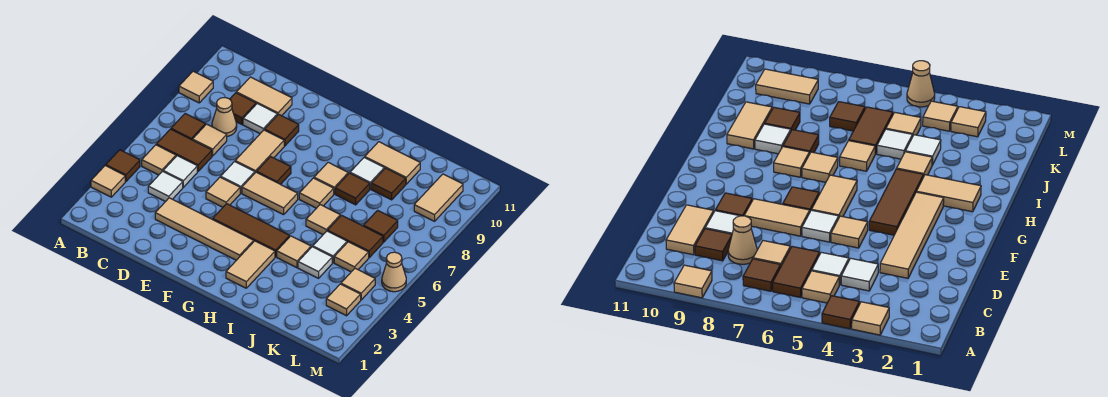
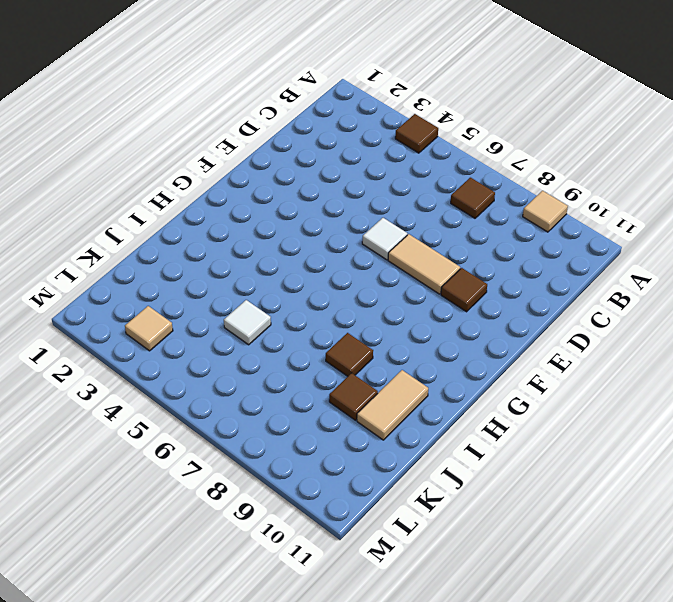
none -> tan 1x1 tile [91,165,125,197]
none -> tan 1x1 tile [142,145,176,175]
none -> brown 1x2 tile [156,129,212,172]
none -> white 1x1 tile [148,171,183,202]

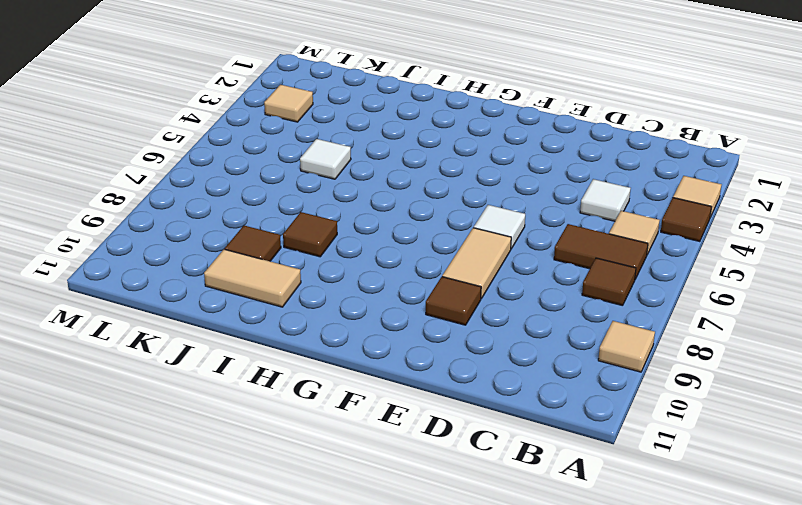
none -> white 1x1 tile [163,156,197,187]
none -> tan 1x1 tile [192,124,227,156]
none -> tan 1x1 cone [212,98,237,136]
none -> brown 1x1 tile [230,93,256,124]

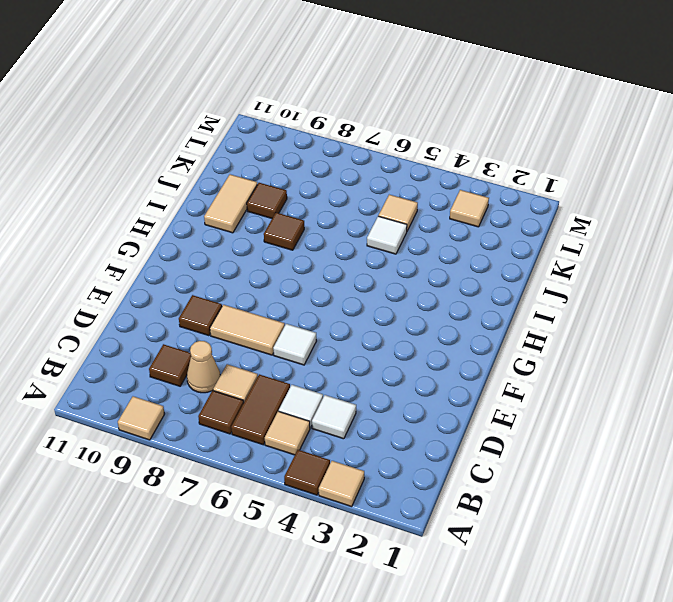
none -> tan 1x2 tile [236,77,292,116]
none -> tan 1x4 tile [155,198,254,260]
none -> white 1x1 tile [243,104,277,133]
none -> tan 1x1 tile [206,177,240,207]

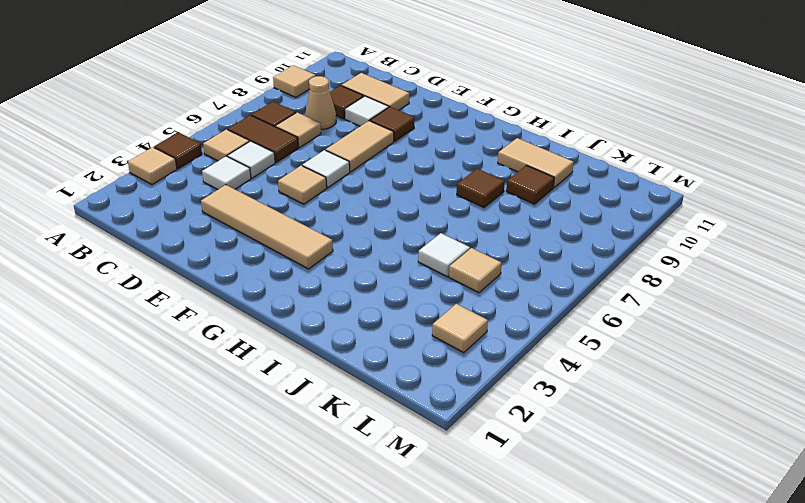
none -> brown 1x3 tile [213,204,290,257]
none -> tan 1x2 tile [242,172,298,215]
none -> brown 1x1 tile [257,157,291,185]
none -> tan 1x2 tile [226,241,275,288]

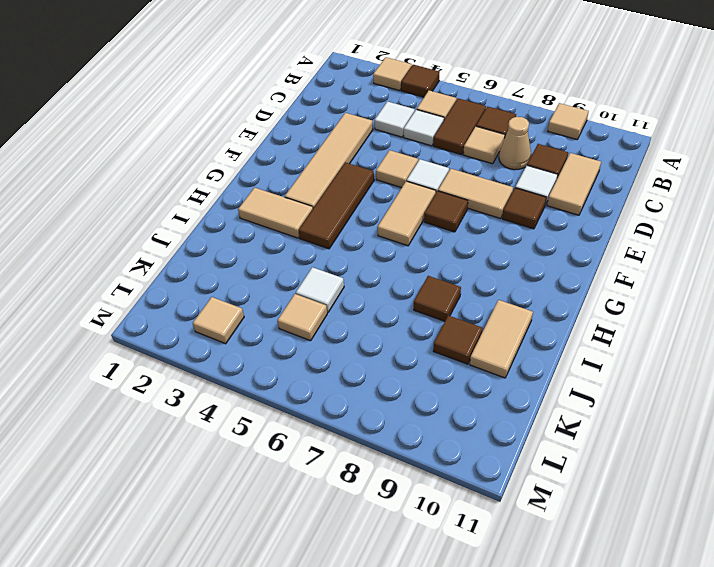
none -> tan 1x1 tile [299,178,334,208]
none -> tan 1x1 tile [314,162,348,194]
none -> tan 1x1 tile [277,236,311,268]
none -> tan 1x1 tile [306,205,340,234]

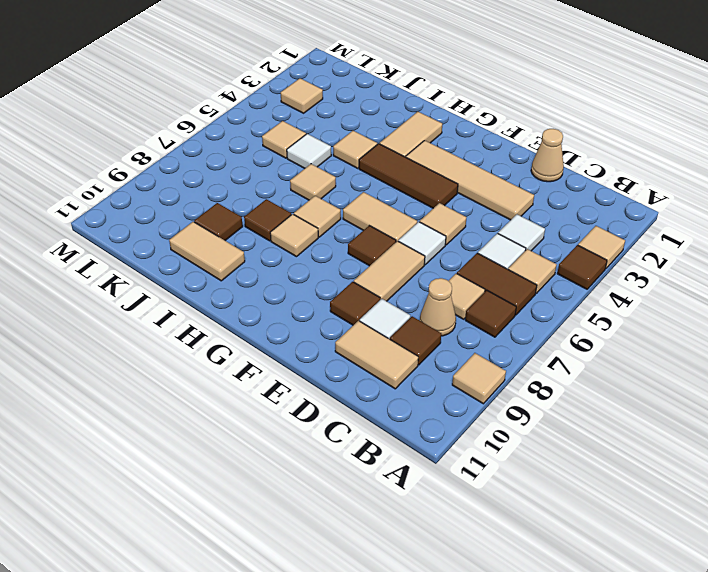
tan 1x1 cone [531,129,564,182] -> tan 1x1 cone moved to [382,252,406,292]
none -> white 1x1 tile [350,157,384,189]
none -> white 1x1 tile [298,247,332,278]
none -> brown 1x2 tile [327,215,383,258]
none -> brown 1x1 tile [364,210,398,242]

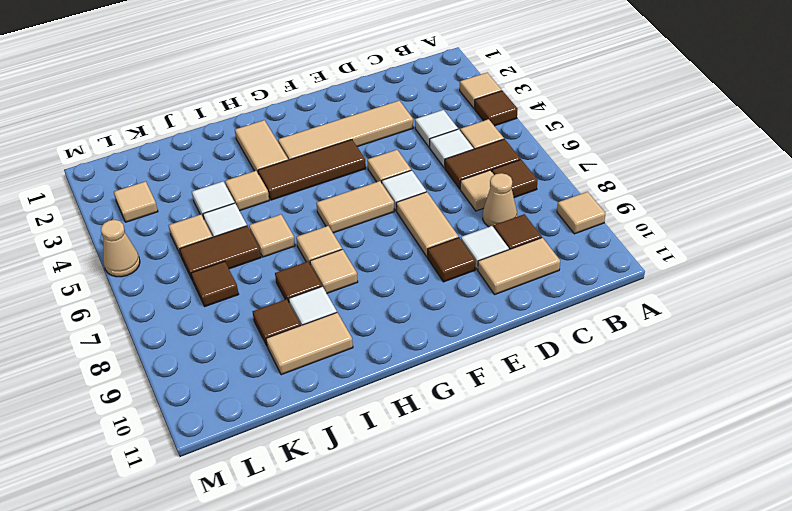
none -> brown 1x1 tile [257,157,291,185]
none -> tan 1x1 tile [341,268,375,300]
none -> tan 1x2 tile [414,174,463,221]

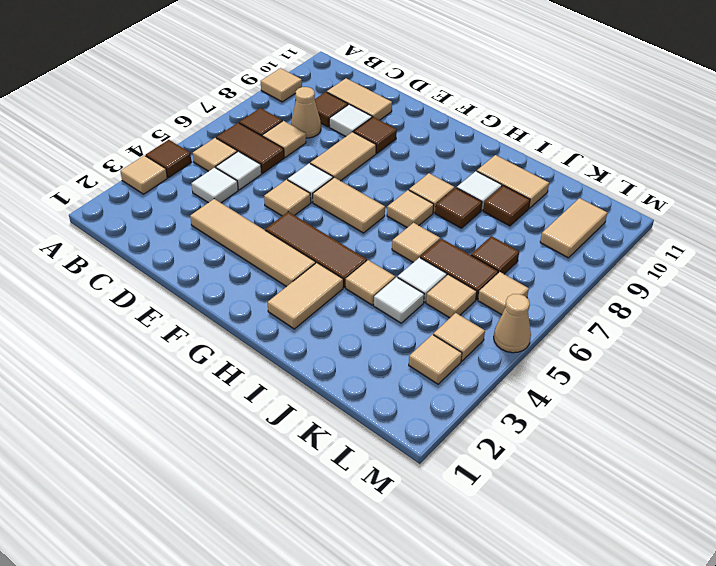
tan 1x1 tile [478,272,529,315] -> none
none -> brown 1x1 tile [257,157,291,185]

